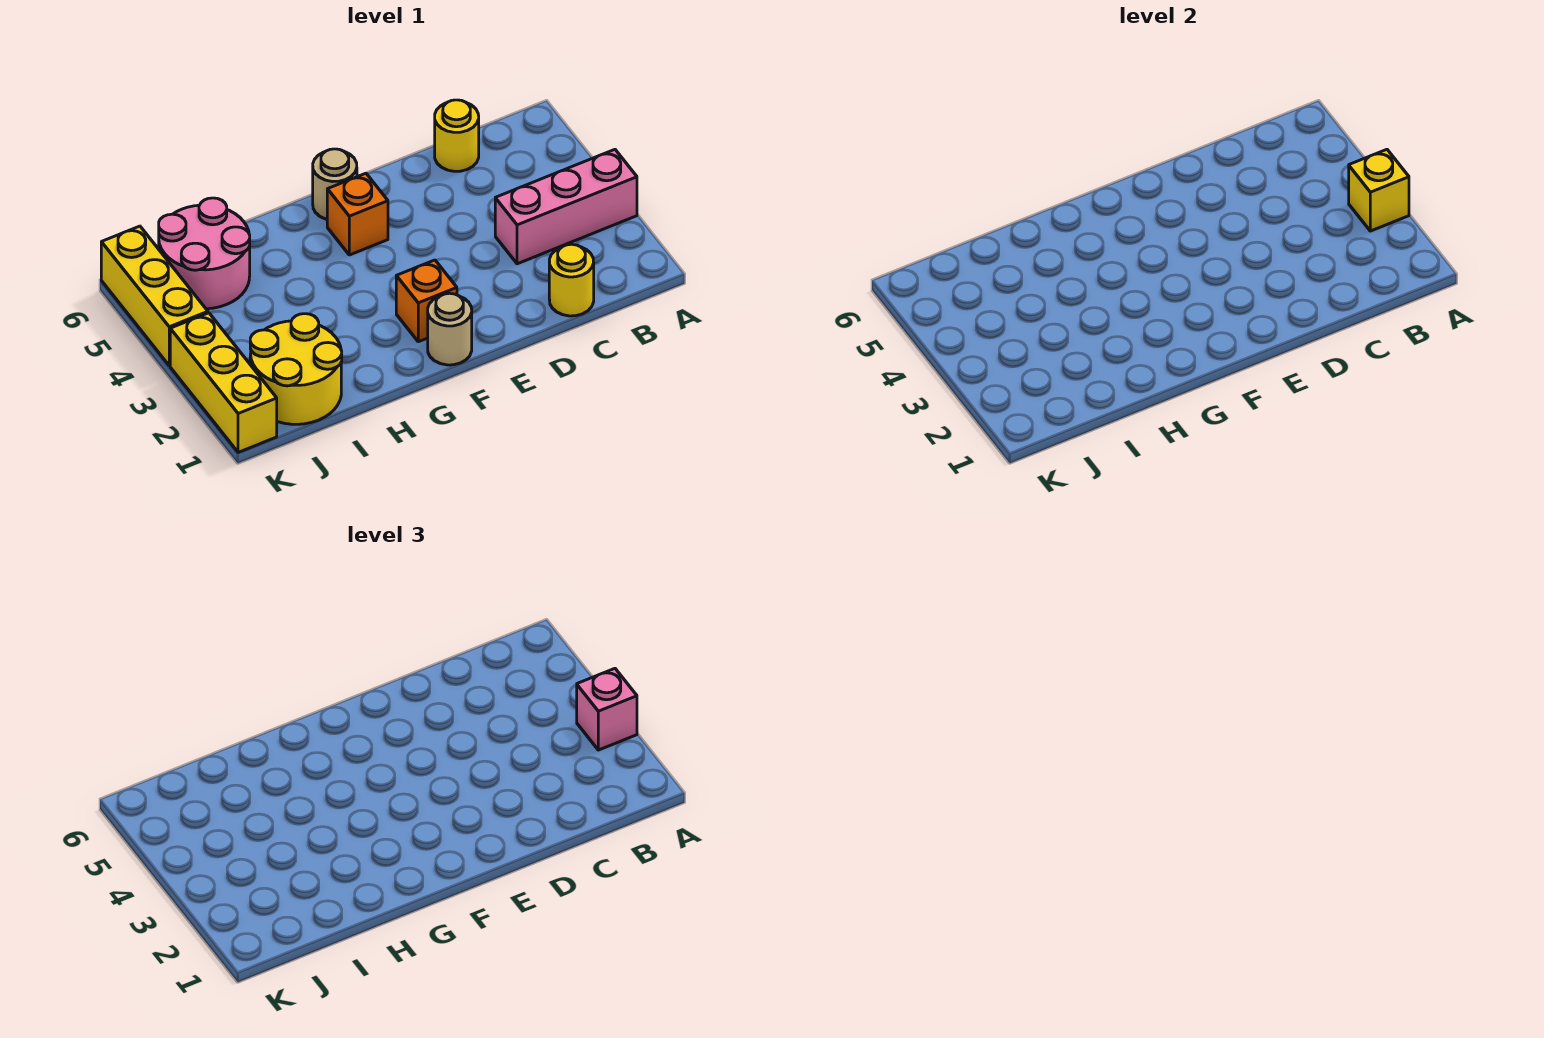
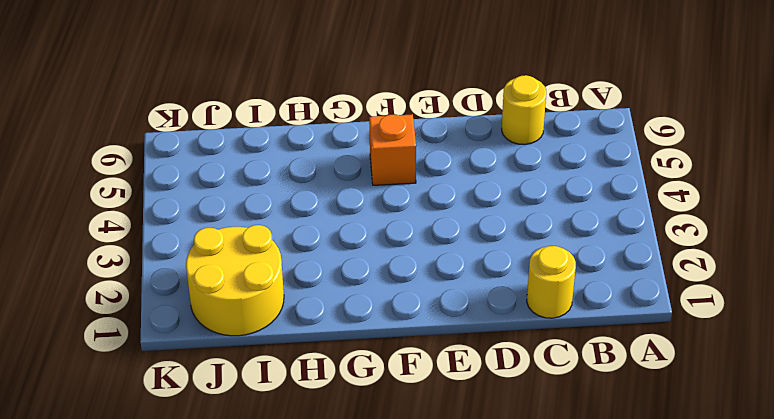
none -> pink 1x3 brick [495,150,637,264]
none -> tan 1x1 round brick [428,293,472,365]
none -> orange 1x1 brick [396,260,457,342]

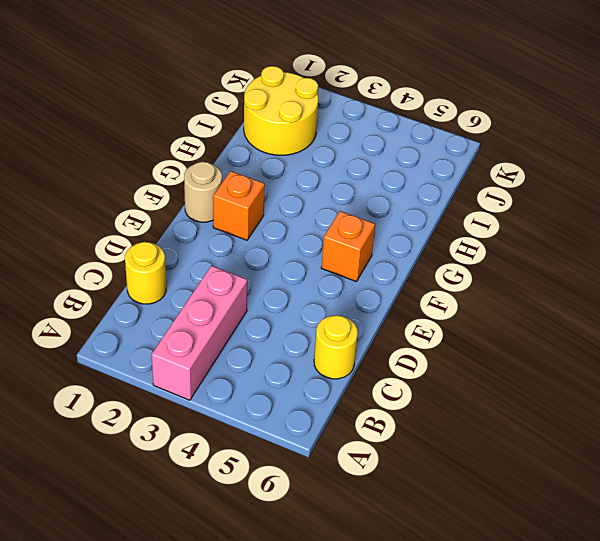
none -> tan 1x1 round brick [313,149,357,219]
none -> pink 2x2 round brick [159,198,250,309]
none -> yellow 1x3 brick [170,313,277,452]

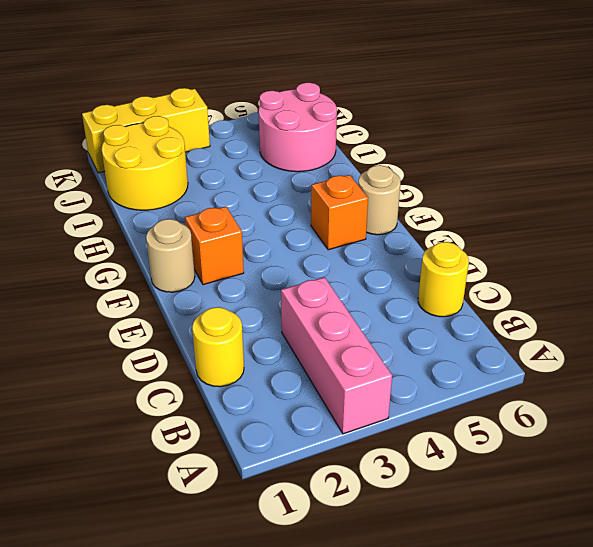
none -> yellow 1x3 brick [101,226,208,366]
none -> yellow 1x1 brick [1349,150,1409,231]
none -> pink 1x1 brick [577,669,637,750]

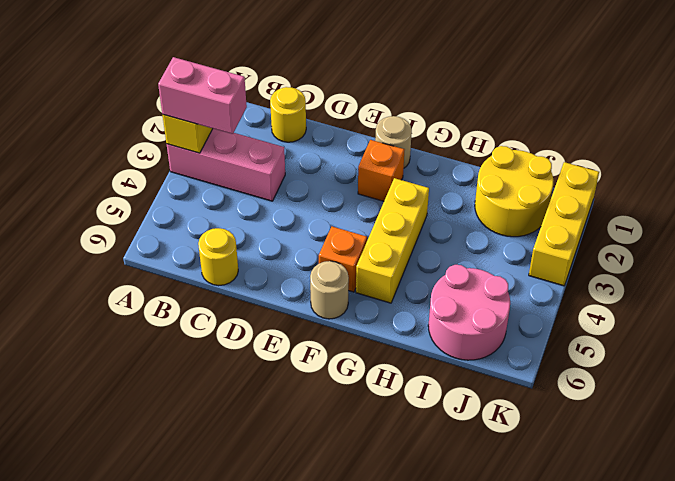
pink 1x2 brick [158,57,247,134] -> pink 1x1 brick [577,669,637,750]
yellow 1x3 brick [356,178,429,303] -> yellow 1x3 brick moved to [101,226,208,366]

